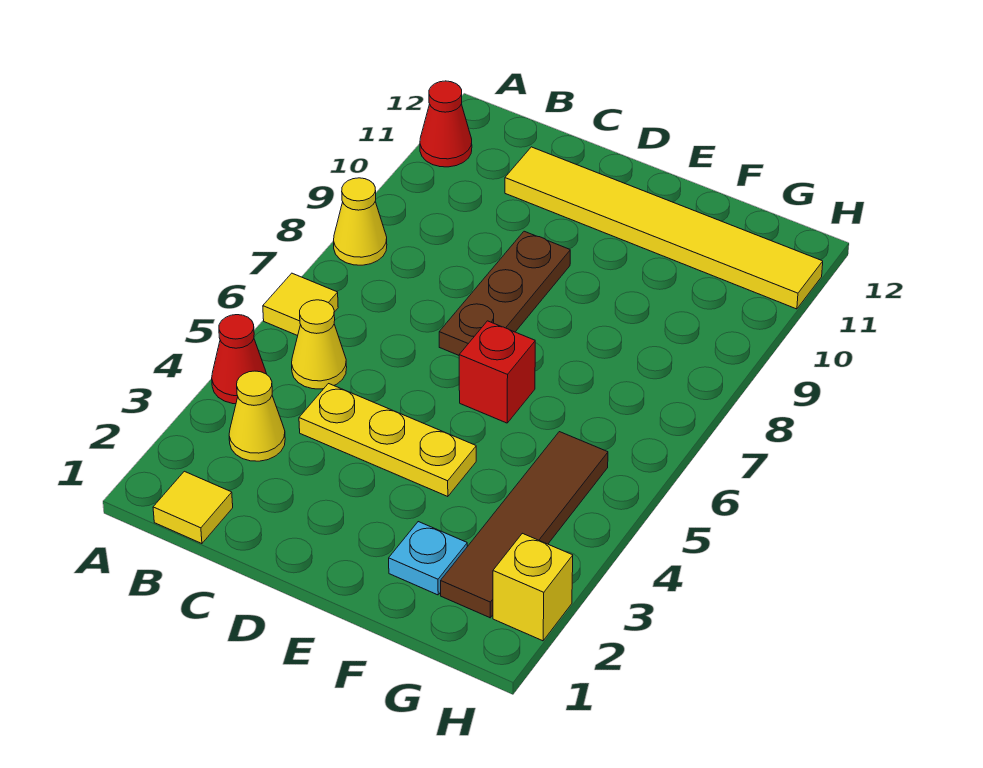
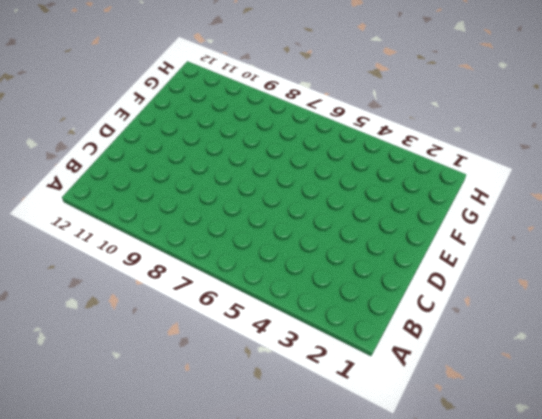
none -> red 1x1 cone [212,315,266,404]
none -> yellow 1x1 tile [263,273,338,336]
none -> yellow 1x1 cone [334,178,387,265]

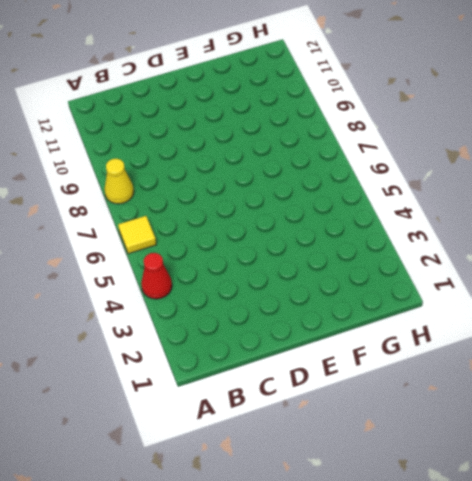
none -> red 1x1 cone [420,81,472,167]
none -> yellow 1x1 tile [153,471,233,544]
none -> yellow 1x1 cone [229,371,285,461]

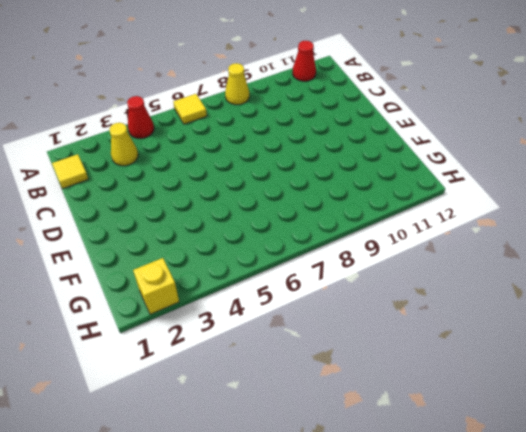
none -> yellow 1x1 cone [292,300,347,389]
none -> yellow 1x3 plate [299,384,476,497]
none -> yellow 1x6 tile [505,147,823,309]

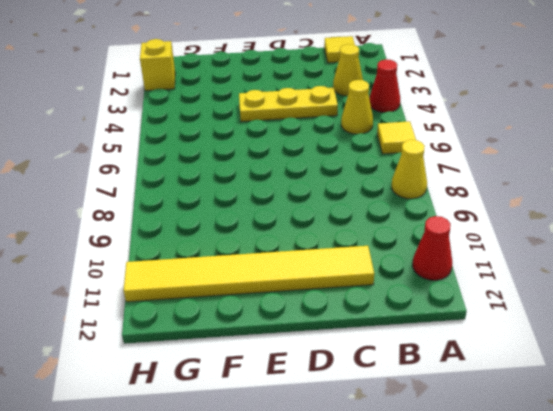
none -> brown 1x3 plate [439,231,570,355]
none -> red 1x1 brick [459,321,535,423]
none -> cyan 1x1 plate [389,522,467,595]

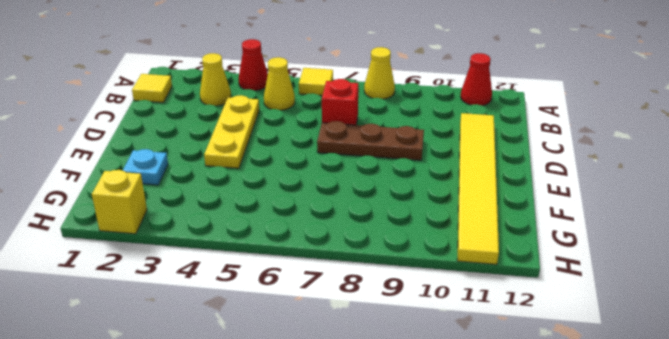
red 1x1 brick [322,79,358,125] -> red 1x1 brick moved to [459,321,535,423]
none -> brown 1x4 tile [441,432,608,618]

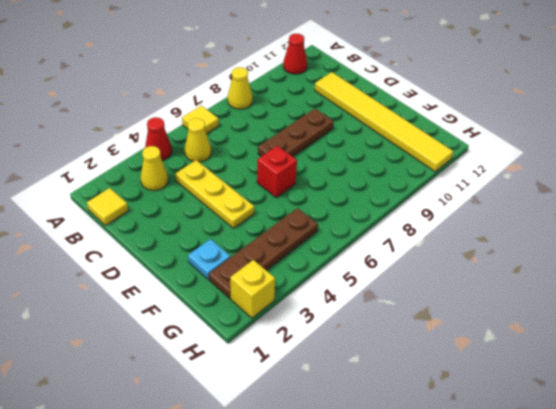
brown 1x4 plate [209,208,318,298] -> brown 1x4 tile [441,432,608,618]

